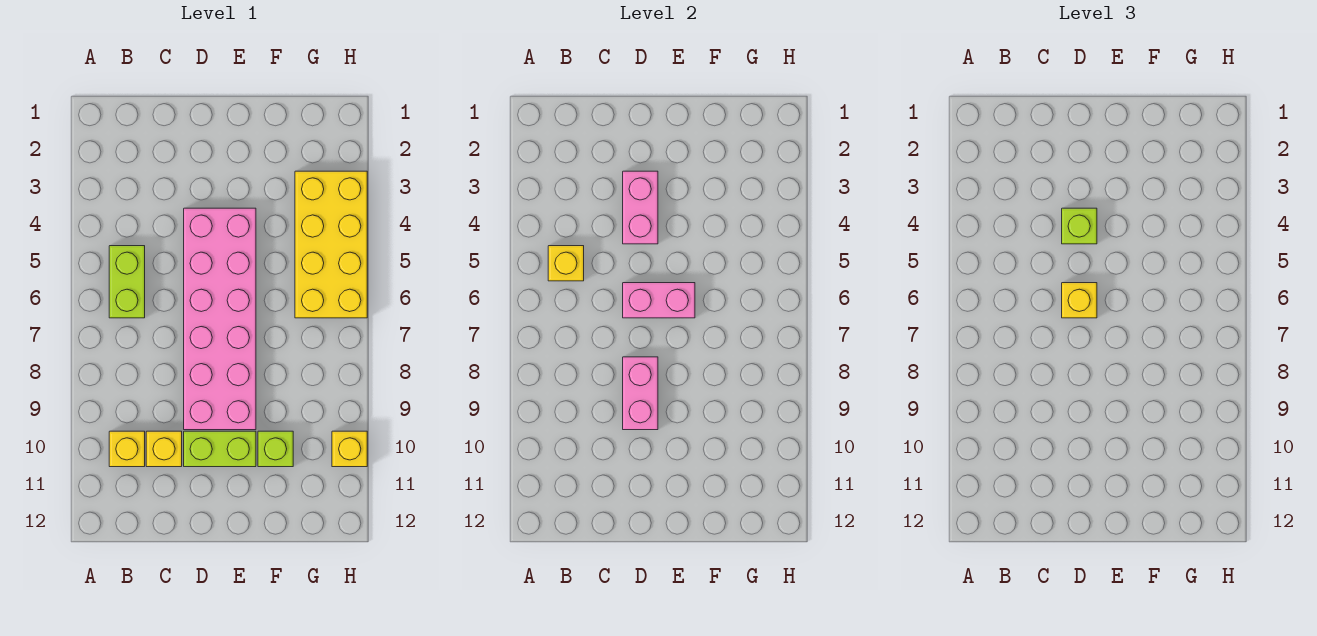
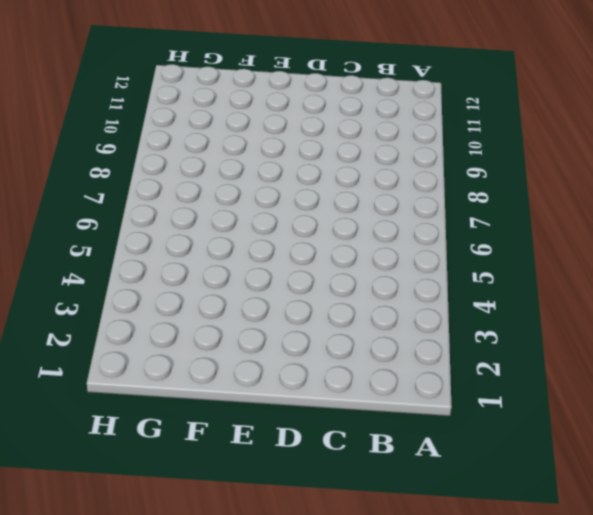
none -> lime 1x2 brick [109,246,145,318]
none -> yellow 1x1 brick [109,431,145,467]
none -> yellow 1x1 brick [146,431,182,467]

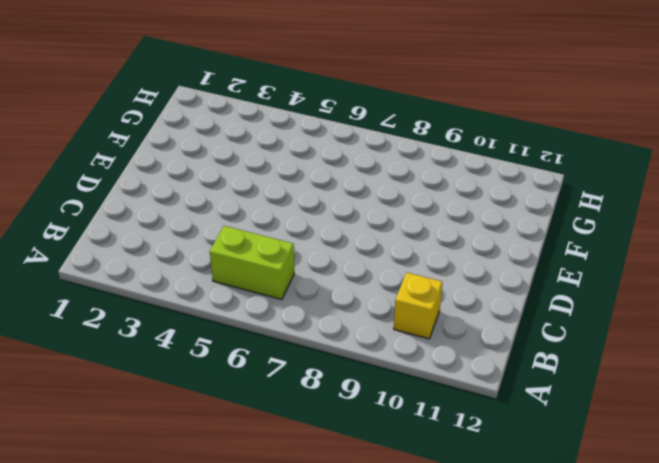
none -> yellow 1x1 brick [146,431,182,467]
none -> pink 2x6 brick [184,208,256,430]
none -> lime 1x2 brick [184,431,256,467]

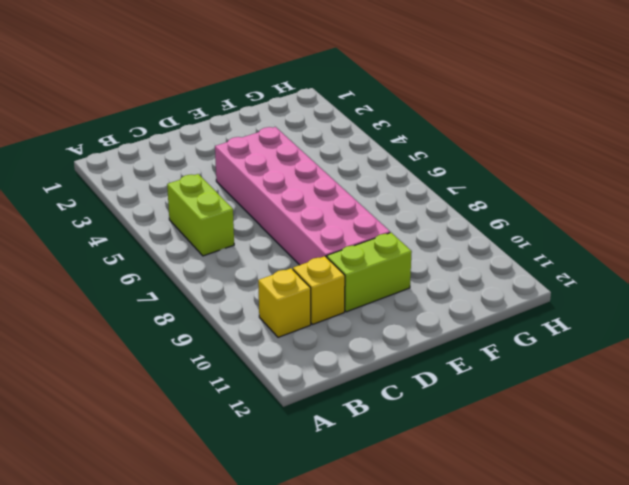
none -> lime 1x1 brick [258,431,293,467]
none -> yellow 2x4 brick [295,171,367,318]
none -> yellow 1x1 brick [332,431,367,467]

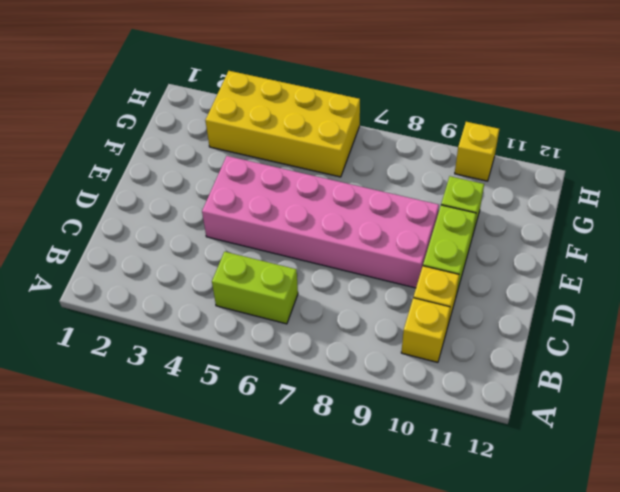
none -> yellow 1x1 brick [548,246,584,281]
none -> pink 1x2 brick [623,171,658,244]
none -> pink 1x2 brick [623,283,695,318]

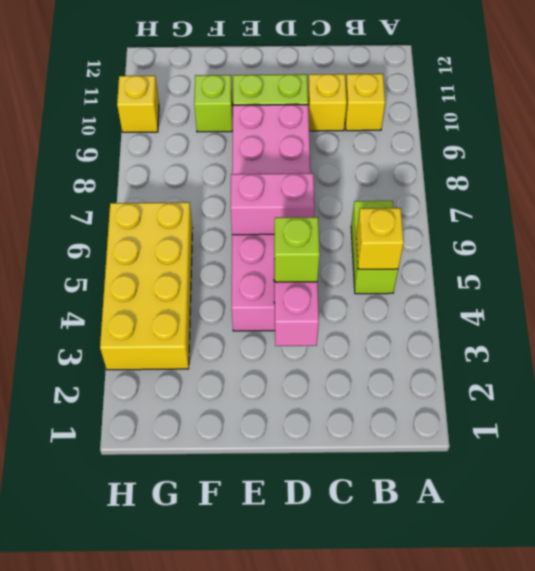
none -> pink 1x2 brick [623,357,658,430]
none -> yellow 1x1 brick [1062,283,1097,318]

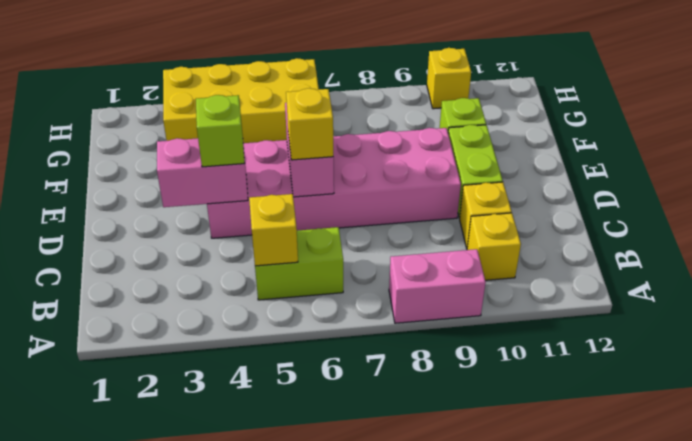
pink 1x2 brick [389,249,486,323] -> pink 1x2 brick moved to [623,357,658,430]

